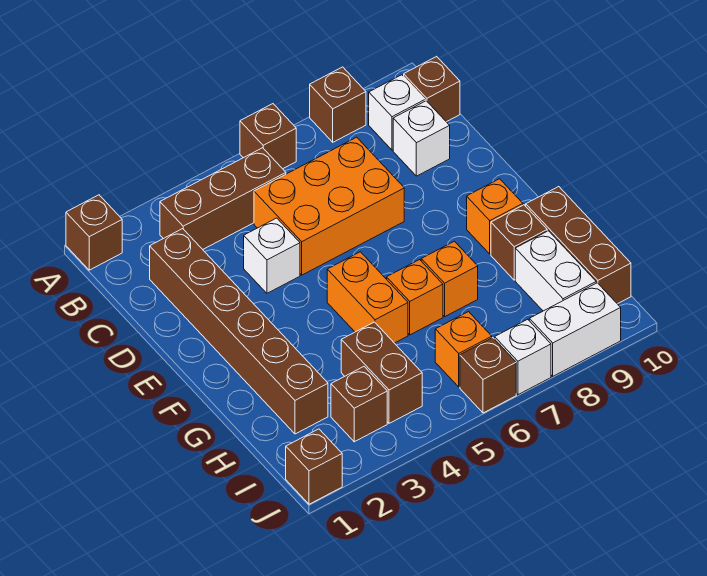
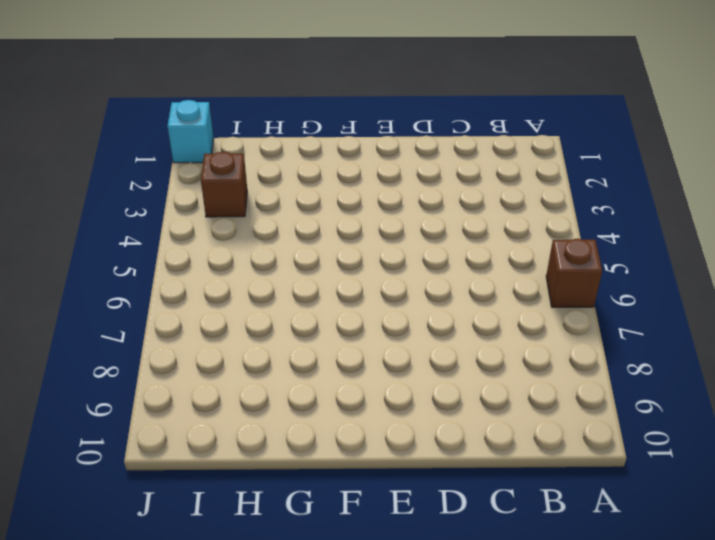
cyan 1x1 brick [167,100,214,163] -> brown 1x1 brick [286,429,342,504]
none -> brown 1x1 brick [66,195,122,270]
none -> brown 1x1 brick [310,67,366,142]
none -> brown 1x3 brick [160,148,286,249]

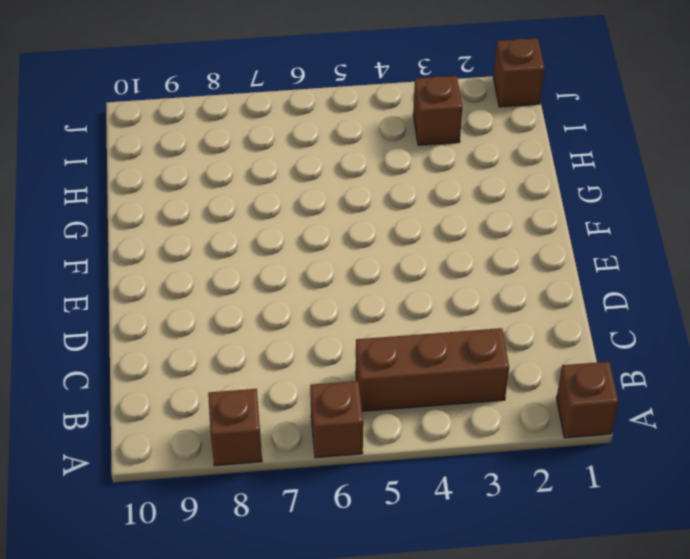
none -> white 1x1 brick [369,75,425,150]
none -> brown 1x1 brick [404,56,460,122]
none -> brown 1x6 brick [150,229,328,434]

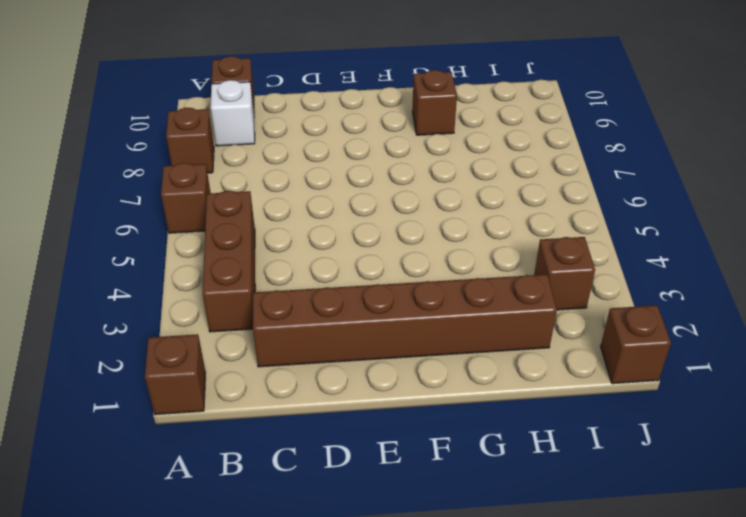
none -> orange 2x3 brick [254,137,404,275]
none -> white 1x1 brick [393,101,450,176]
none -> white 1x1 brick [244,218,300,293]

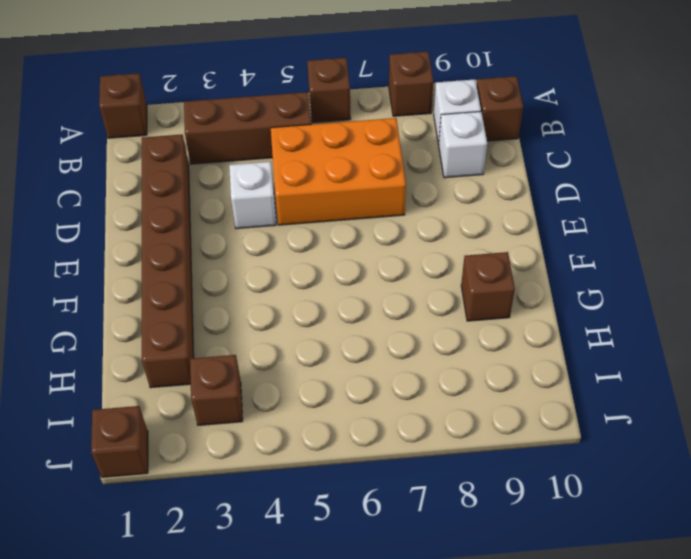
none -> orange 1x2 brick [327,252,408,343]
none -> orange 1x1 brick [467,179,523,254]
none -> orange 1x1 brick [387,260,443,335]

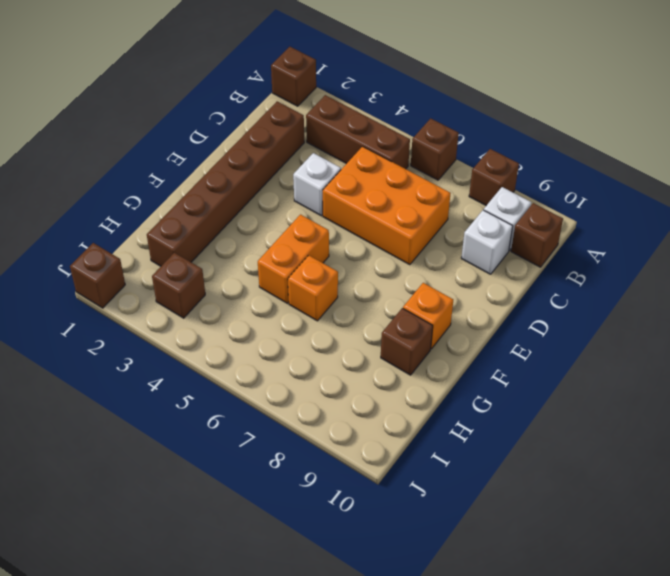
none -> orange 1x1 brick [421,241,478,316]
none -> brown 1x3 brick [526,187,631,304]
none -> brown 1x2 brick [341,322,422,423]

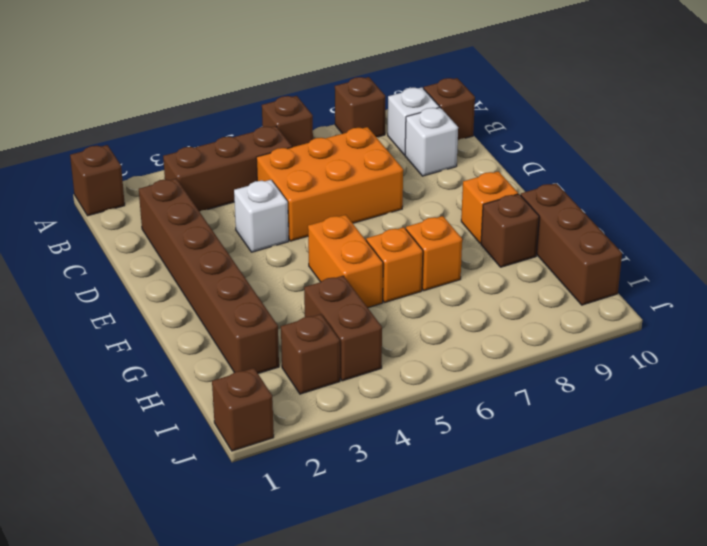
none -> white 1x2 brick [515,231,596,311]
none -> orange 1x1 brick [435,312,492,387]
none -> brown 1x1 brick [460,338,516,413]

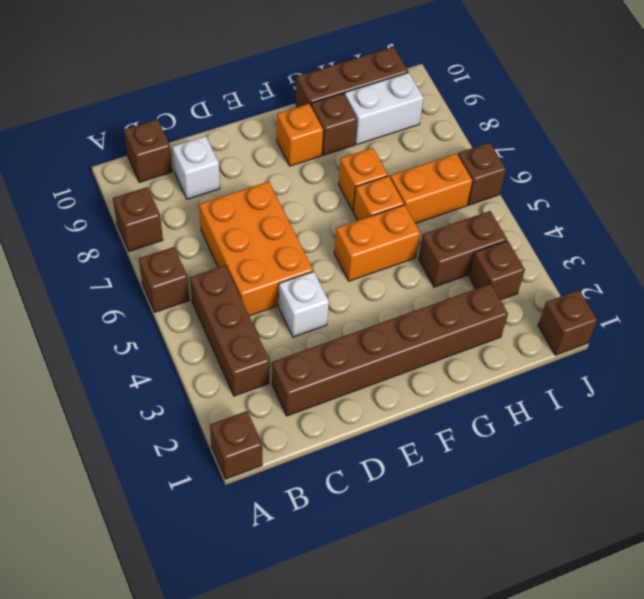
orange 1x2 brick [390,154,472,224] -> orange 1x1 brick [435,312,492,387]
none -> white 1x1 brick [369,75,425,150]
none -> white 1x1 brick [495,319,551,395]
none -> white 1x2 brick [529,283,621,376]

